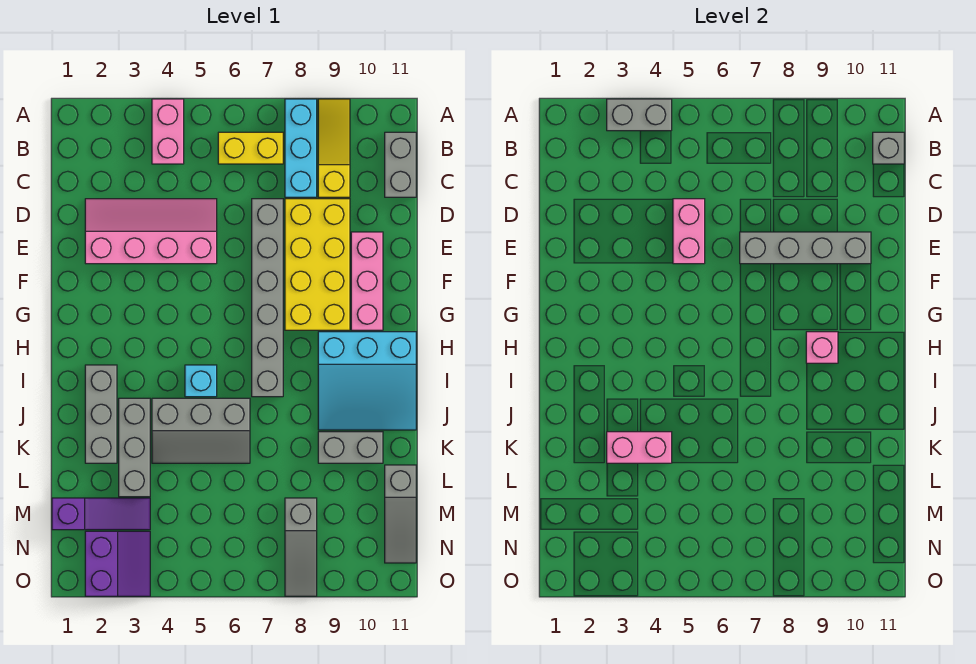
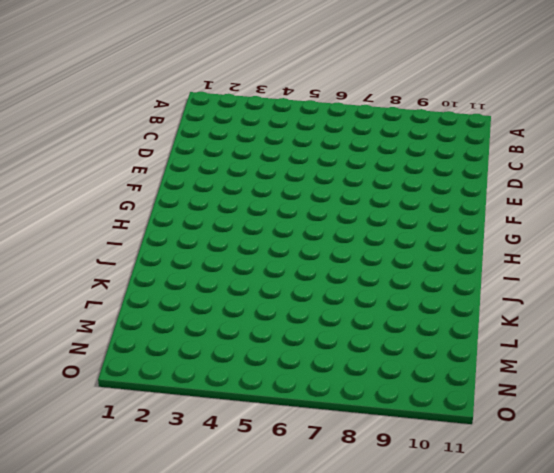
none -> pink 1x2 brick [152,99,184,164]
none -> cyan 1x3 brick [285,99,317,197]
none -> yellow 1x3 slope [318,99,350,197]

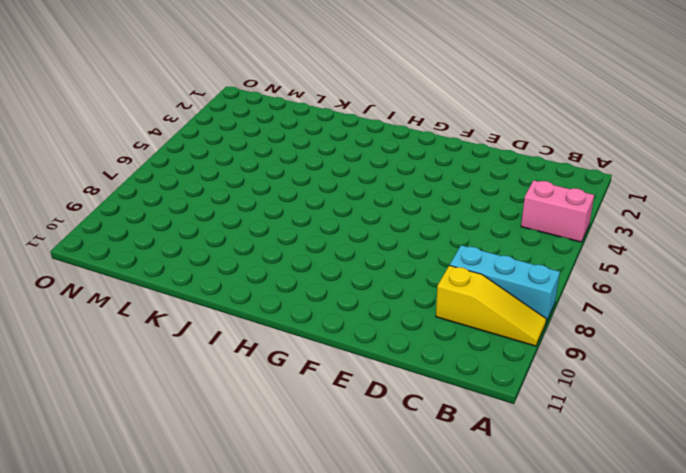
none -> yellow 1x2 brick [218,132,283,164]
none -> grey 1x2 brick [385,132,416,197]
none -> pink 2x4 slope [85,199,217,264]

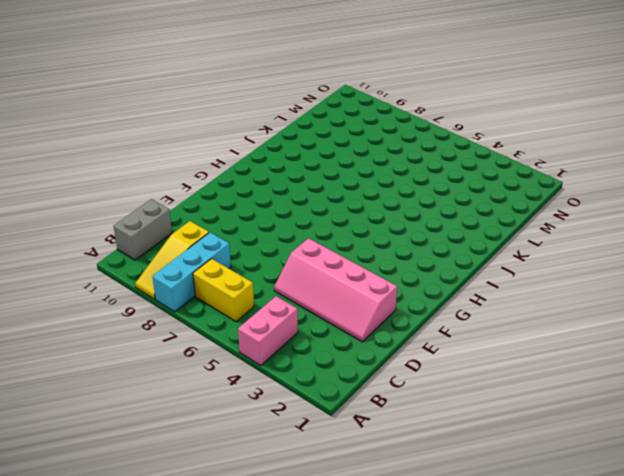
none -> grey 1x6 brick [252,199,283,397]
none -> yellow 2x4 brick [285,199,350,330]
none -> pink 1x3 brick [351,232,383,330]

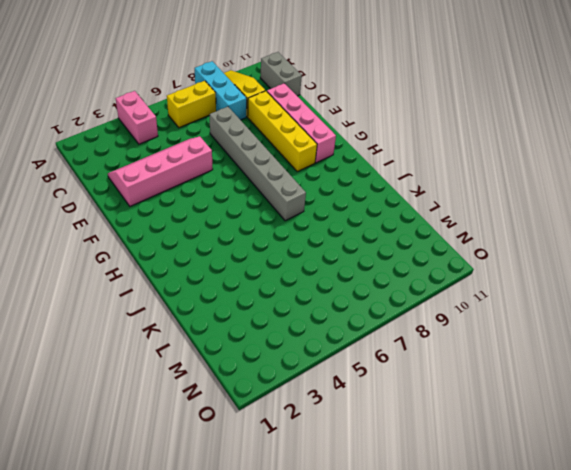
yellow 1x4 brick [248,91,317,171] -> yellow 2x4 brick [285,199,350,330]
pink 1x4 brick [267,83,336,163] -> pink 1x3 brick [351,232,383,330]
none -> cyan 3x3 slope [318,332,416,430]
none -> grey 1x3 brick [85,365,117,463]
none -> cyan 1x1 brick [185,365,217,397]

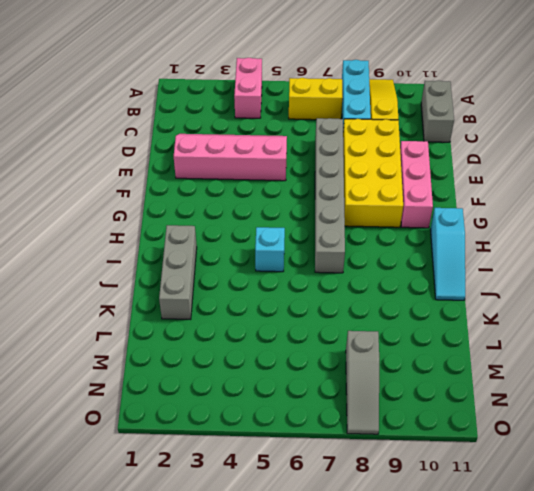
cyan 1x3 slope [430,208,465,300] -> cyan 3x3 slope [318,332,416,430]
none -> grey 1x3 brick [119,398,150,497]
none -> grey 2x3 slope [152,398,250,463]
none -> grey 1x2 brick [318,432,383,463]

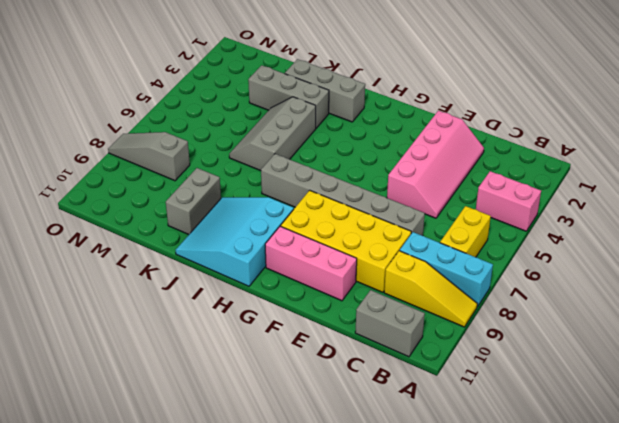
none -> cyan 1x1 brick [185,365,217,397]
none -> grey 1x3 slope [385,465,416,563]
none -> purple 1x3 slope [52,498,150,530]

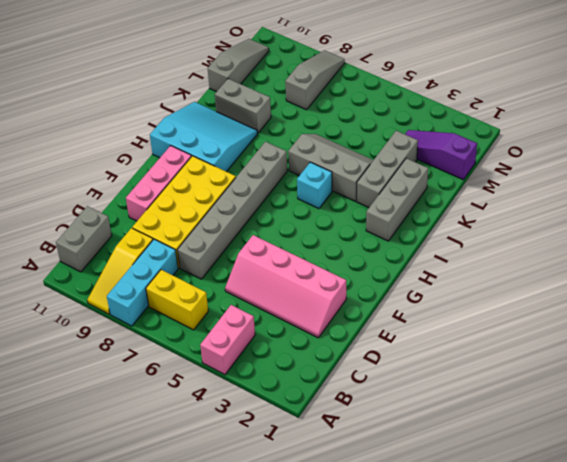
none -> purple 2x2 slope [85,531,150,596]
none -> grey 1x2 brick [607,99,672,131]
none -> grey 1x1 brick [873,132,904,164]

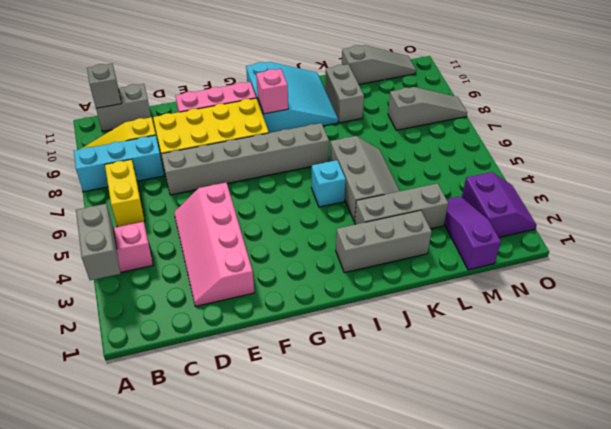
purple 2x2 slope [462,172,537,237] -> purple 2x2 slope turned to [85,531,150,596]
none -> pink 1x2 brick [673,199,705,264]
none -> grey 1x4 brick [740,232,871,264]
none -> pink 1x2 brick [607,432,672,463]

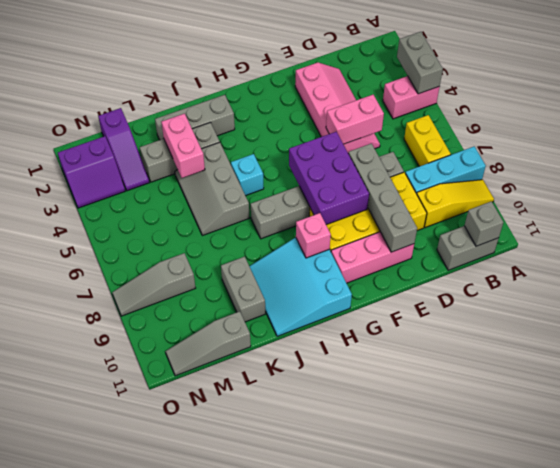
purple 2x3 brick [289,132,369,225] -> none

